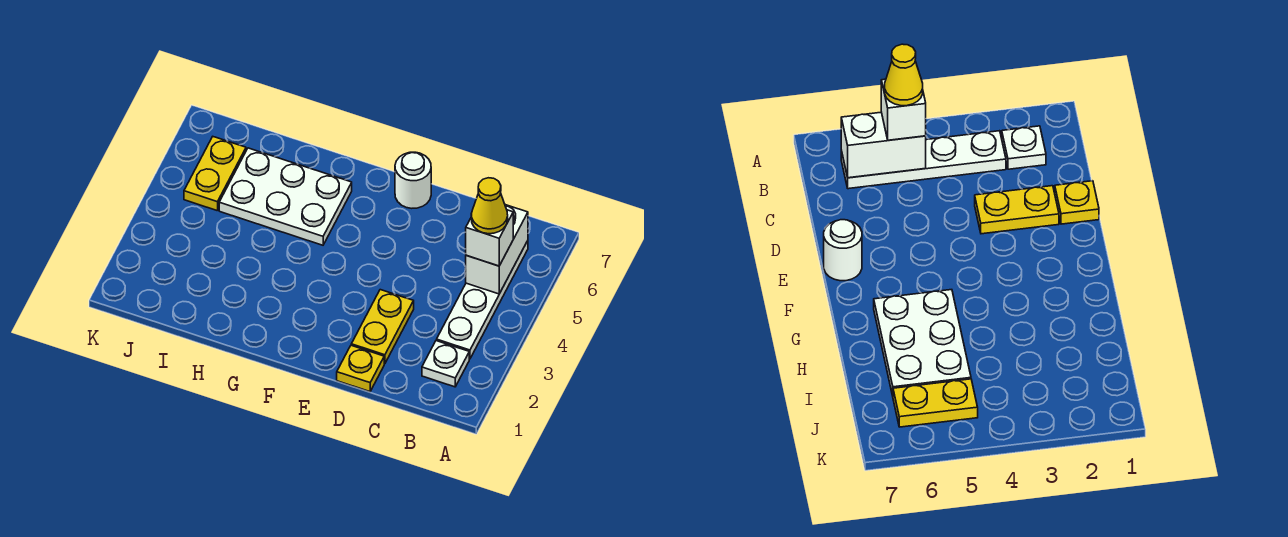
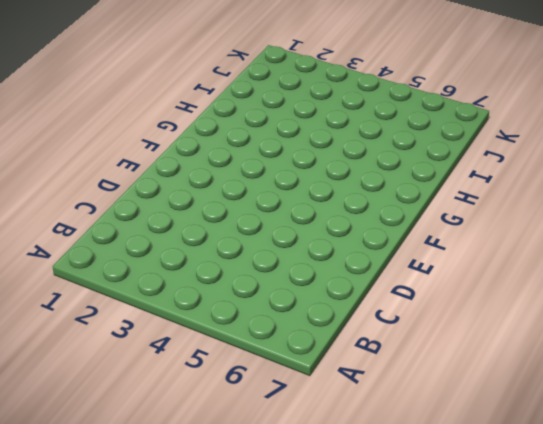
none -> white 1x1 plate [422,341,469,387]
none -> white 1x4 plate [437,241,528,359]

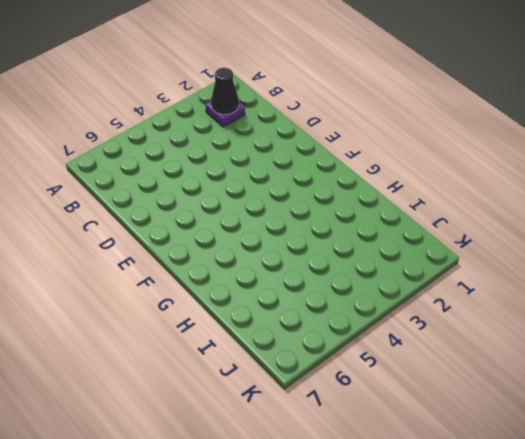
purple 1x1 plate [205,101,245,127] -> white 1x1 plate [422,341,469,387]
black 1x1 cone [211,68,239,115] -> none
none -> white 1x4 plate [437,241,528,359]
none -> yellow 1x1 plate [337,345,384,392]

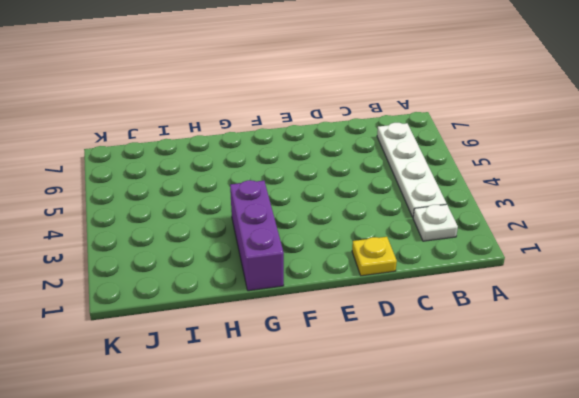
purple 1x3 brick [230,180,284,291] -> none
none -> yellow 1x2 plate [351,290,414,364]
none -> white 1x1 round brick [395,152,431,208]

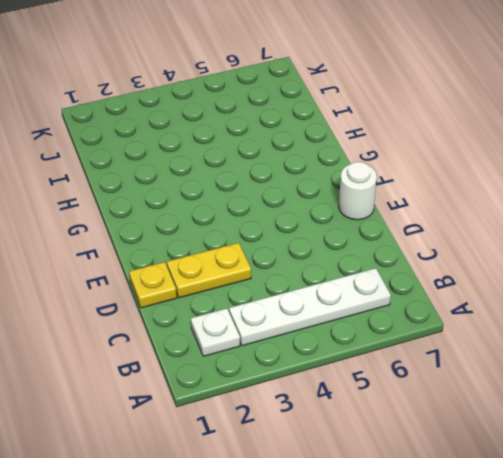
none -> white 2x3 plate [219,148,352,245]
none -> yellow 1x2 plate [184,137,246,211]

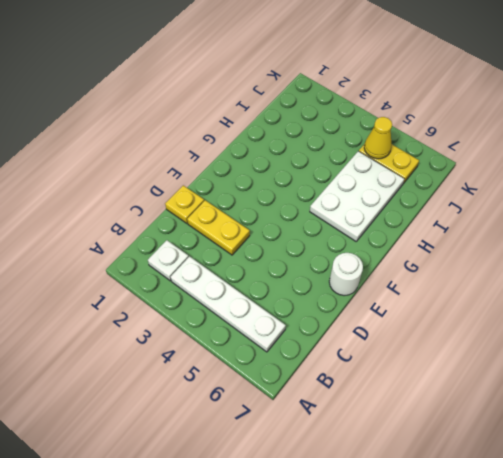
yellow 1x1 cone [364,117,392,159] -> yellow 1x1 cone moved to [471,178,508,234]
none -> white 1x2 brick [466,205,528,294]
none -> white 1x1 brick [466,210,513,266]

